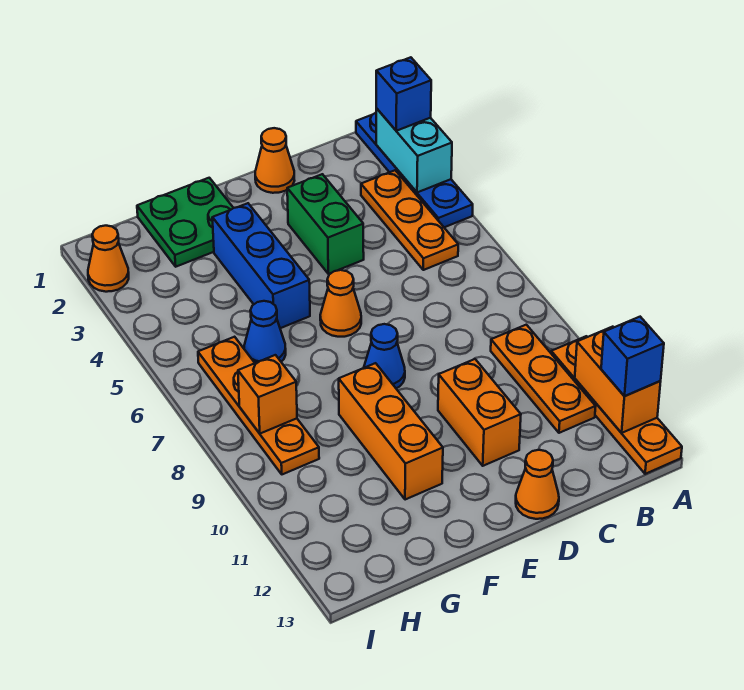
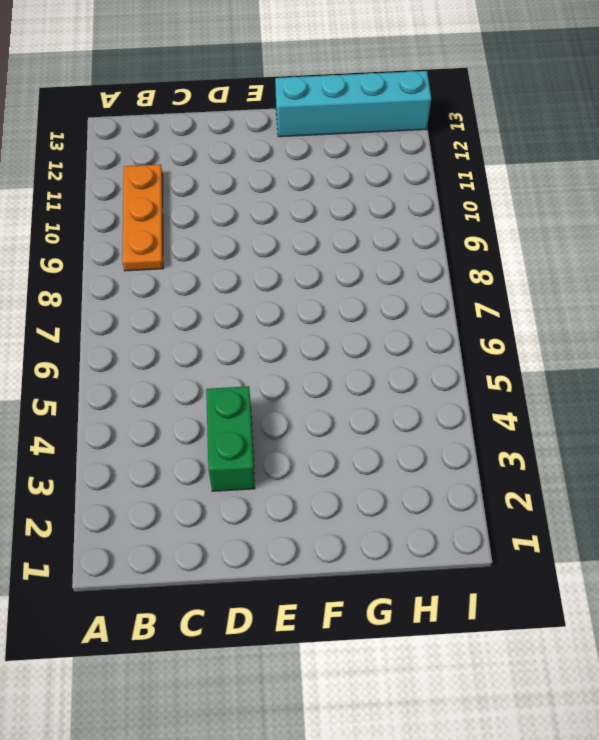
cyan 1x4 brick [275,71,431,137] -> none
none -> blue 1x4 plate [356,113,473,227]
none -> orange 1x4 plate [551,336,682,474]
none -> orange 1x3 plate [361,170,458,270]

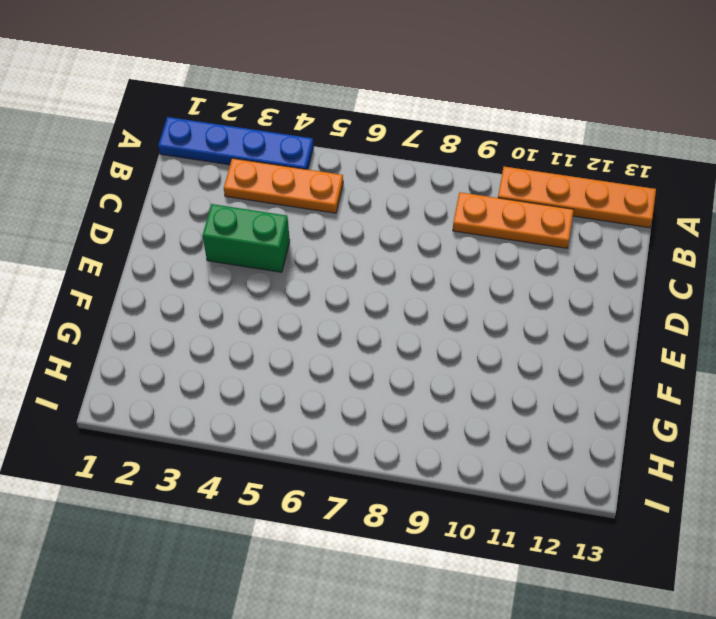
none -> orange 1x1 cone [255,128,295,193]
none -> orange 1x2 brick [438,359,521,466]
none -> orange 1x1 cone [516,450,559,519]

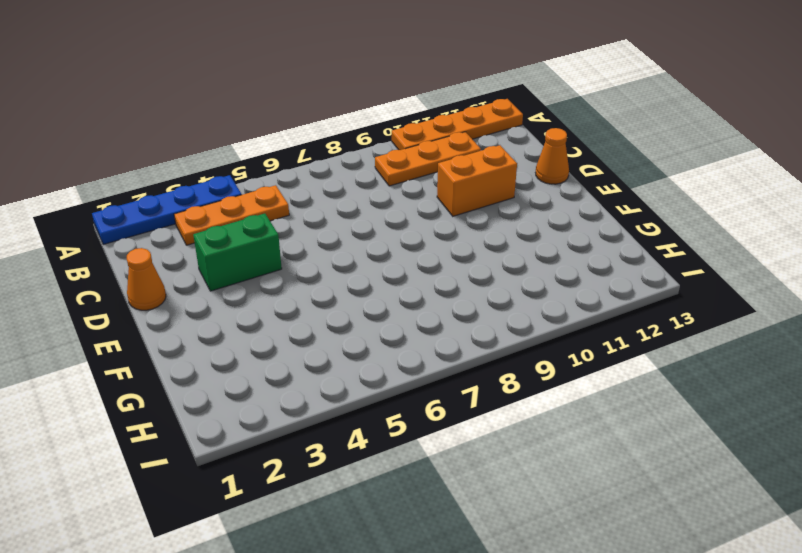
none -> orange 1x1 cone [320,270,361,337]
none -> blue 1x1 cone [364,324,405,388]
none -> green 2x2 plate [137,178,233,267]

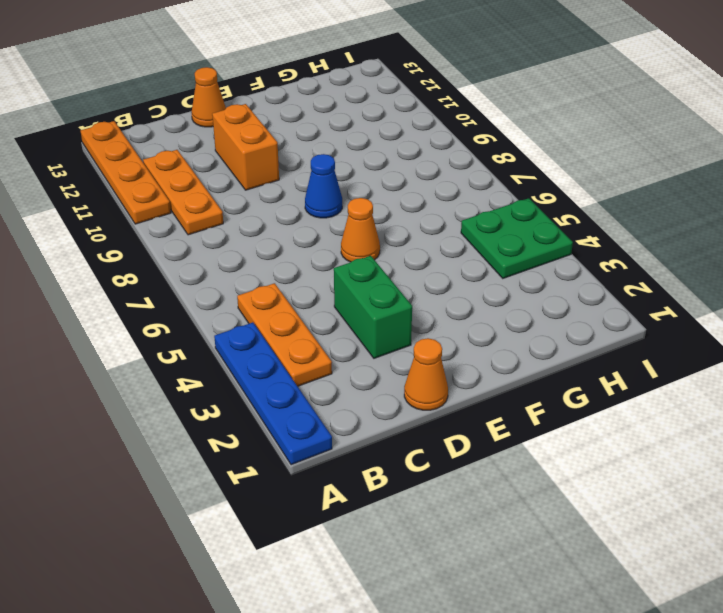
green 2x2 plate [461,198,573,278] -> green 2x2 plate moved to [137,178,233,267]
none -> blue 1x3 brick [212,203,310,328]
none -> orange 1x3 brick [339,363,443,500]
none -> blue 1x1 cone [244,301,286,363]

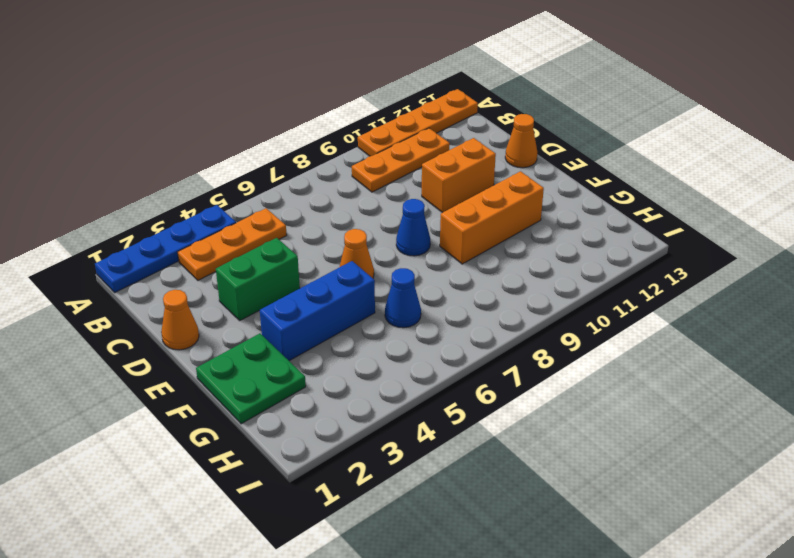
none -> orange 1x4 plate [198,337,319,474]
none -> orange 1x1 cone [88,226,129,292]
none -> cyan 1x2 brick [376,108,452,192]

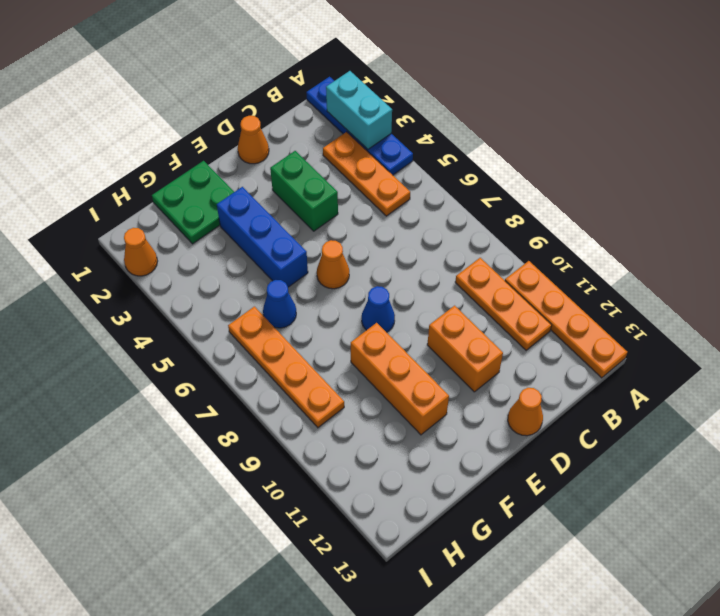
none -> orange 1x2 brick [575,327,661,433]
none -> orange 1x1 brick [238,355,297,434]
none -> blue 1x1 brick [376,57,431,131]

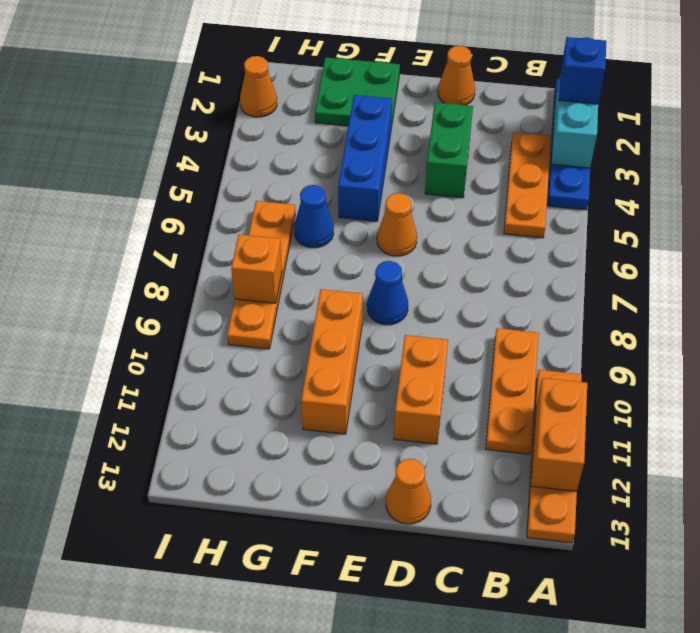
none -> blue 1x1 brick [601,317,664,396]

